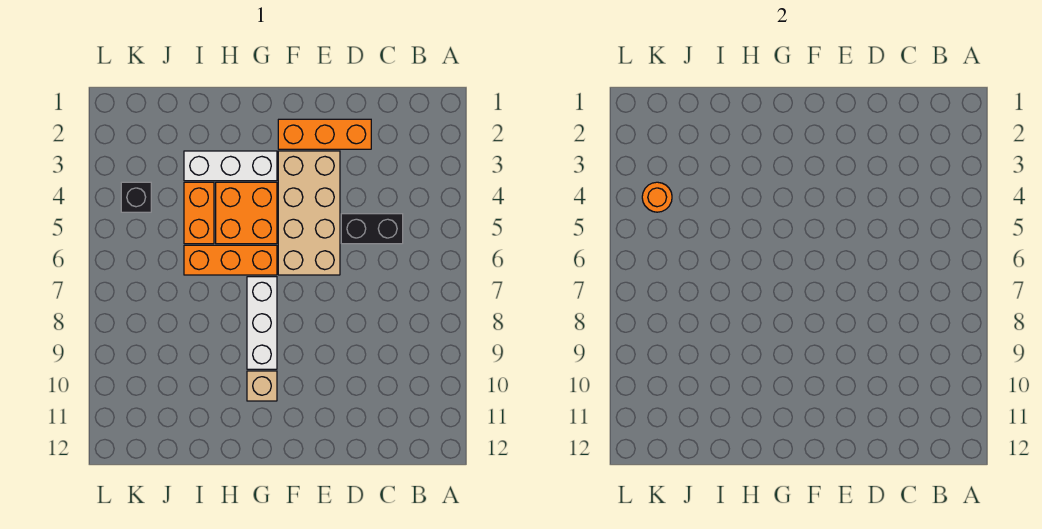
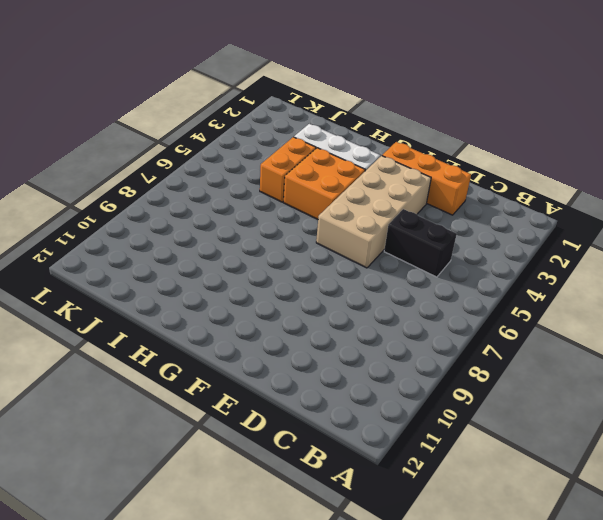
none -> orange 1x3 brick [184,245,277,275]
none -> white 1x3 brick [247,277,277,369]

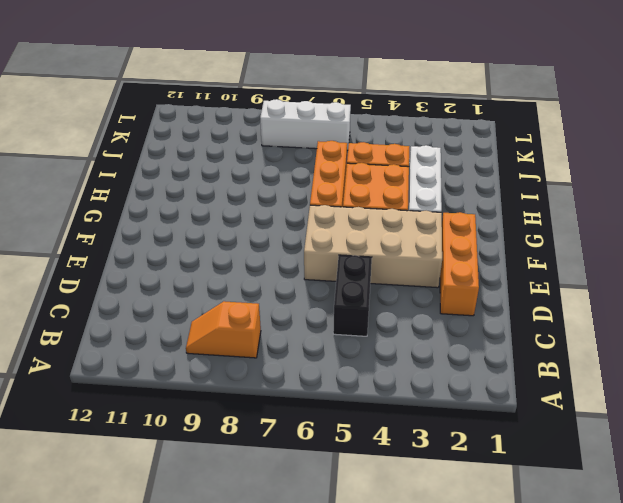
orange 1x2 slope [186,301,261,358] -> none
white 1x3 brick [260,99,351,150] -> white 1x3 brick moved to [247,277,277,369]
none -> tan 1x1 brick [247,371,277,401]
none -> black 1x1 brick [121,182,151,212]

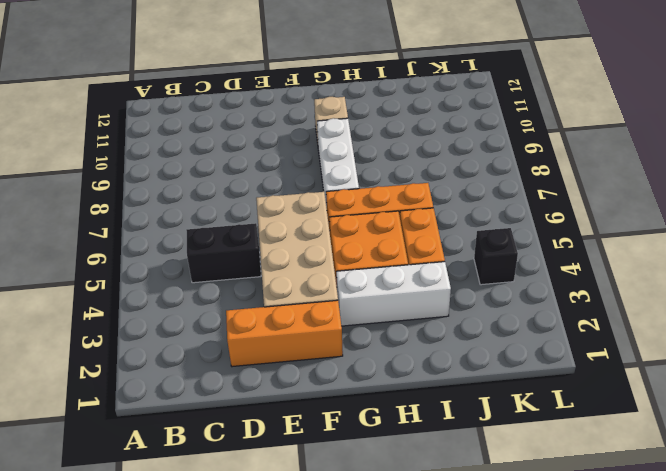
none -> orange 1x1 round brick [642,182,672,212]

